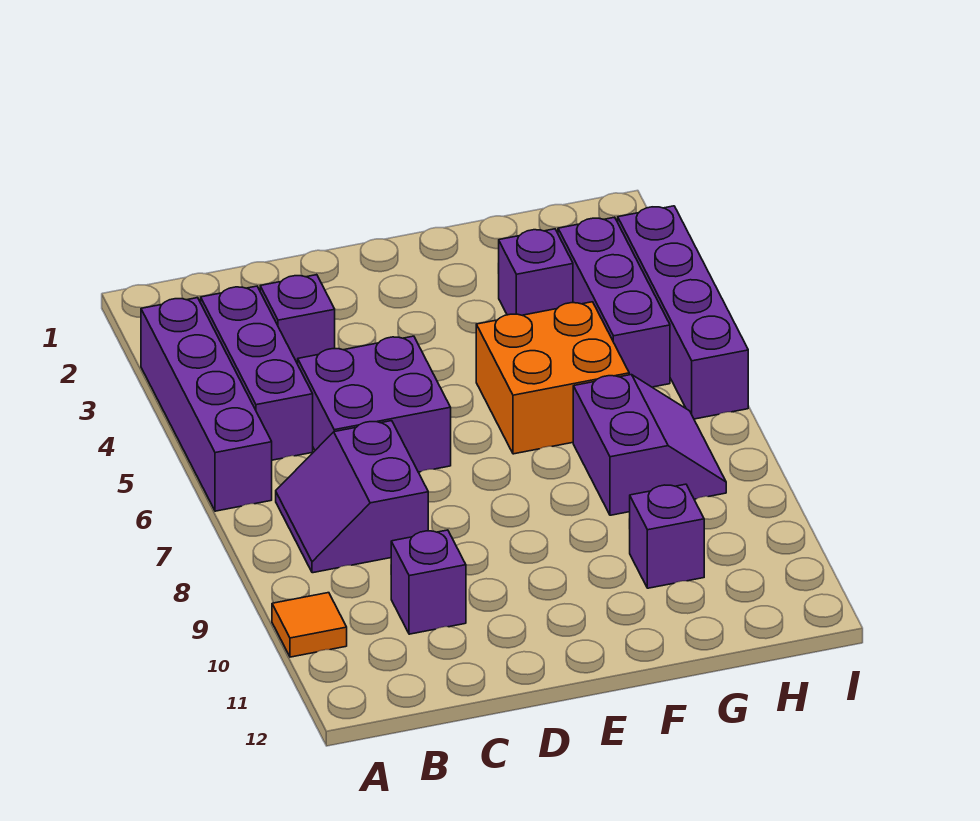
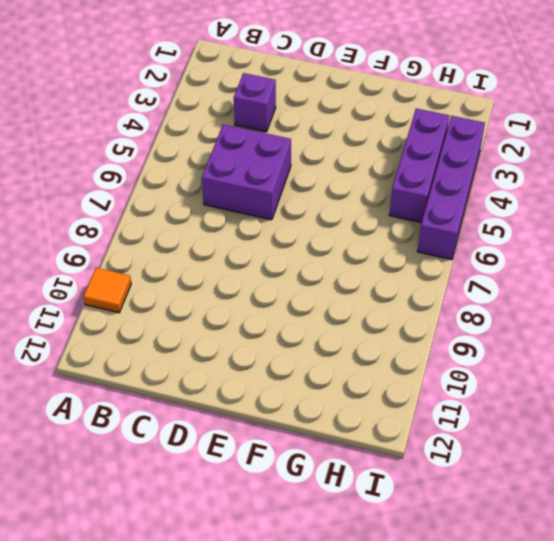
none -> purple 1x4 brick [141,298,272,511]
none -> purple 1x3 brick [201,286,313,460]
none -> purple 2x2 slope [276,421,428,573]

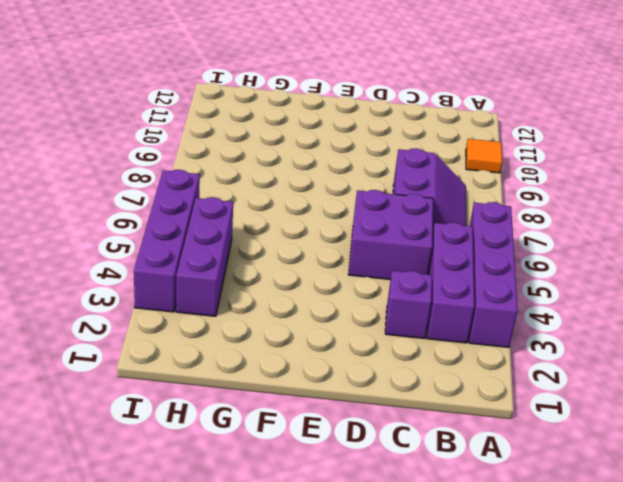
none -> purple 1x1 brick [391,530,466,634]
none -> orange 2x2 brick [476,302,629,454]
none -> purple 1x1 brick [499,229,573,315]

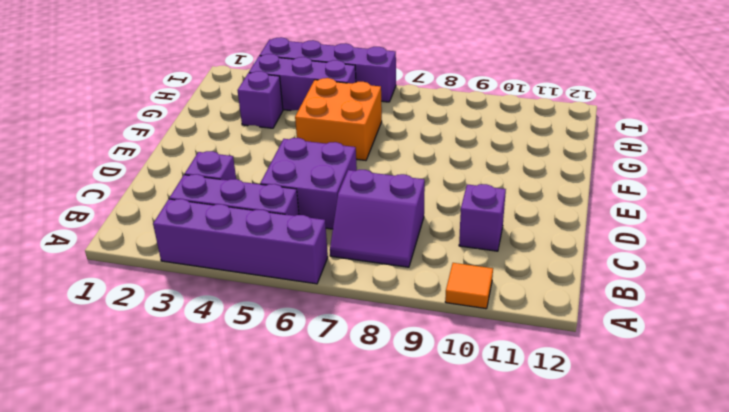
none -> purple 2x2 slope [573,375,726,515]
none -> purple 1x1 brick [630,484,704,588]

